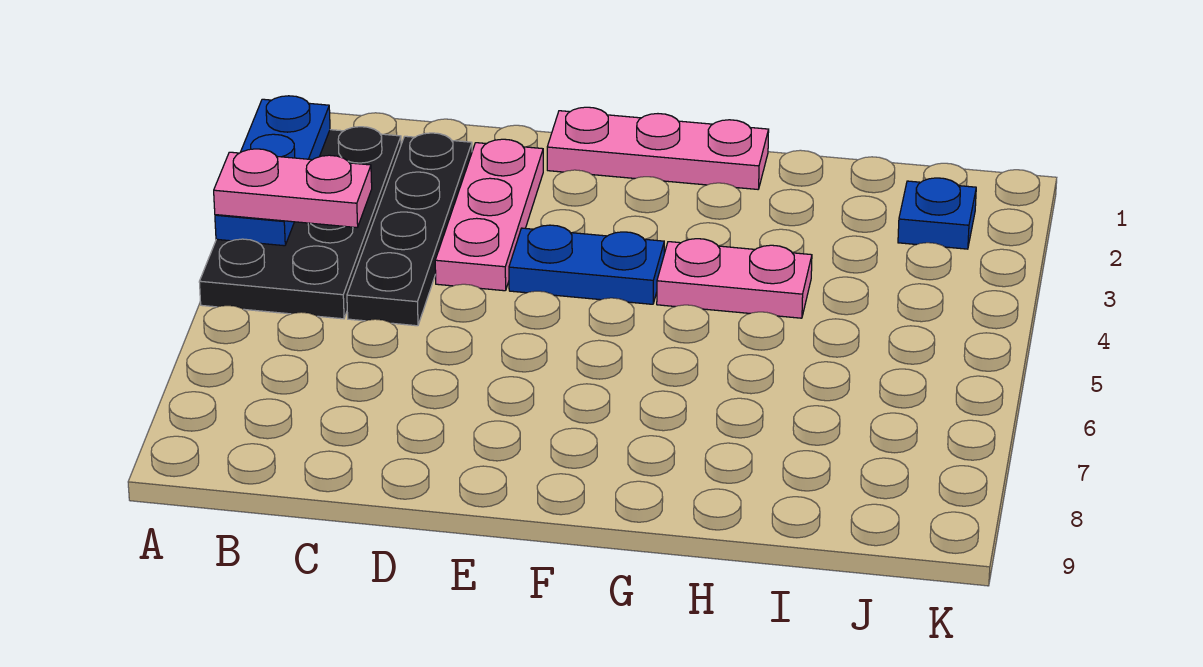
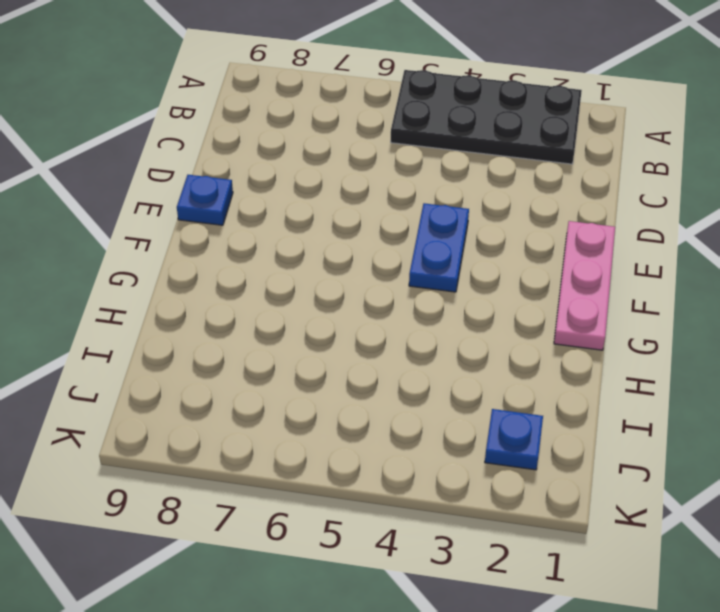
blue 1x1 plate [177,175,233,225] -> none
none -> black 1x4 plate [347,133,472,326]
none -> pink 1x3 plate [435,139,543,291]

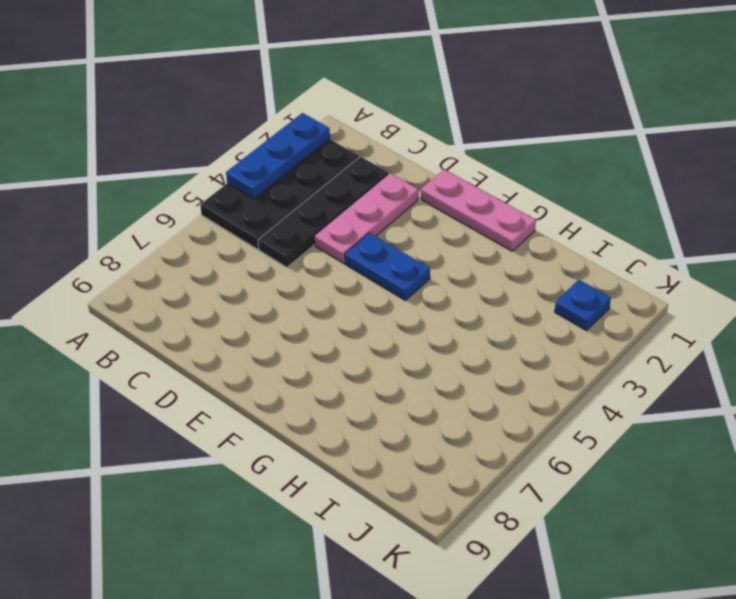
none -> pink 1x2 plate [657,239,812,318]
none -> pink 1x2 plate [214,149,372,227]

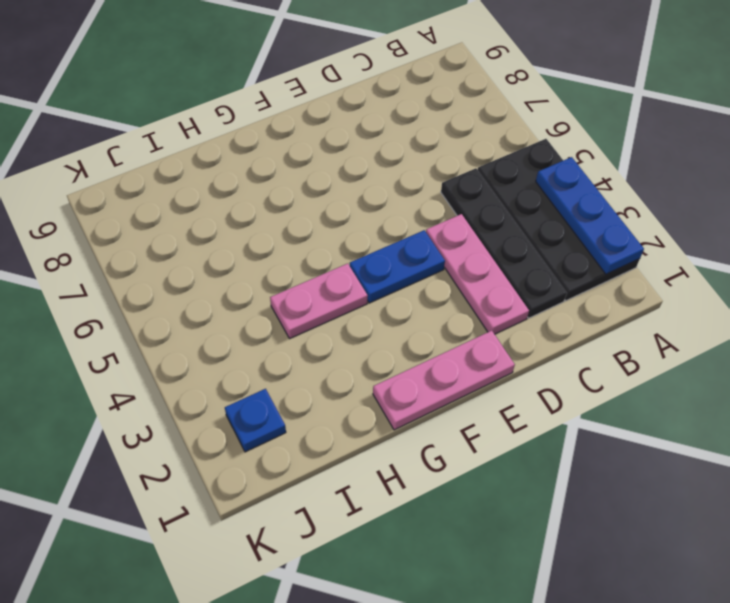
none -> pink 1x2 plate [214,149,372,227]

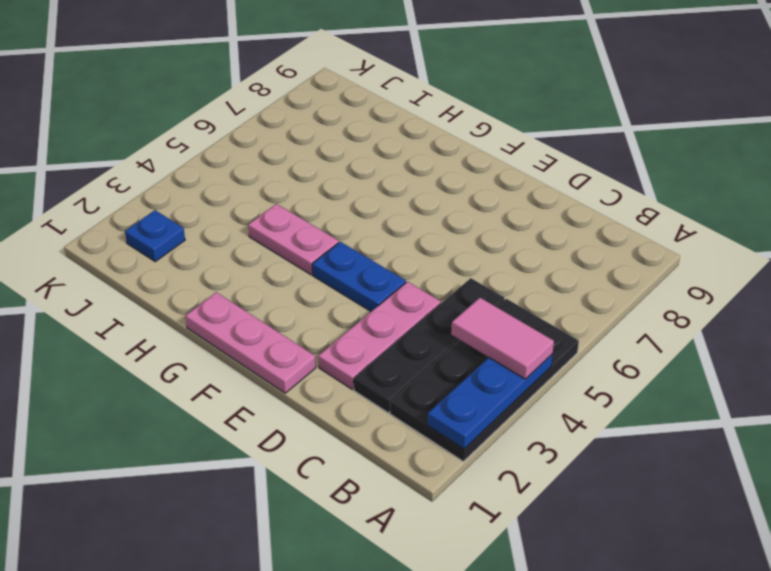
pink 1x2 tile [451,298,554,379] -> pink 1x2 plate [214,149,372,227]

